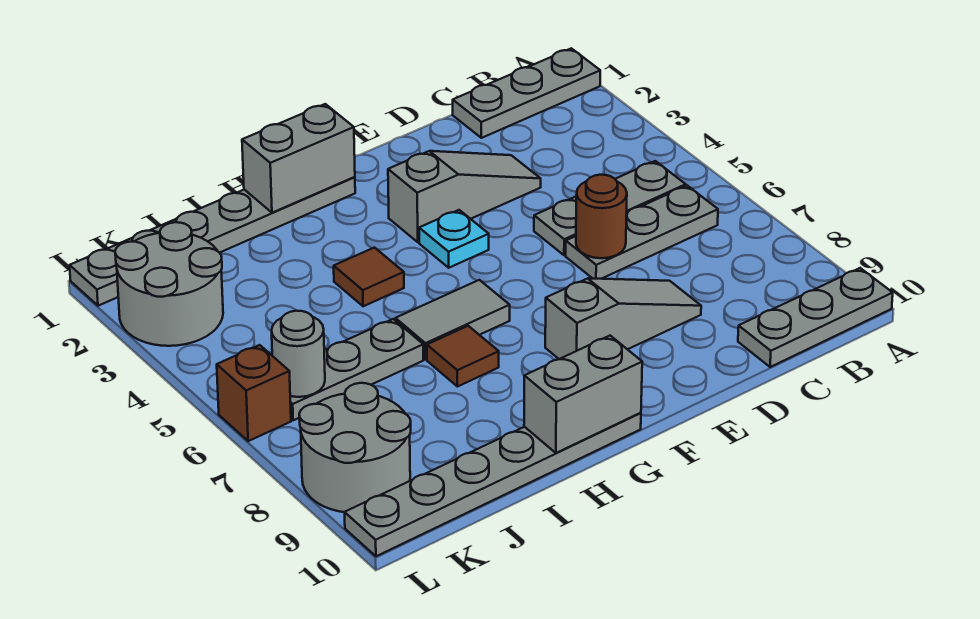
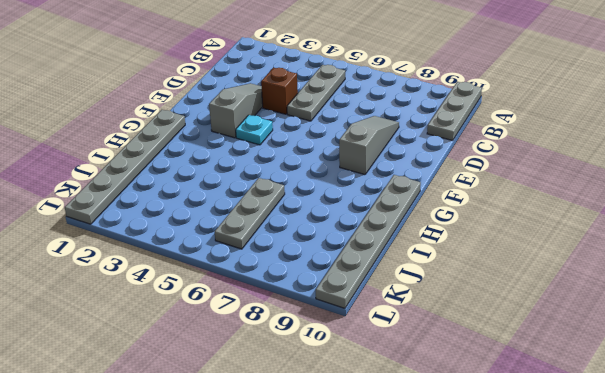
brown 1x1 brick [261,68,298,114] -> brown 1x1 brick moved to [217,345,291,441]
none -> grey 1x3 plate [453,48,600,138]
none -> grey 1x3 plate [566,186,718,279]
none -> grey 1x2 tile [395,280,510,359]

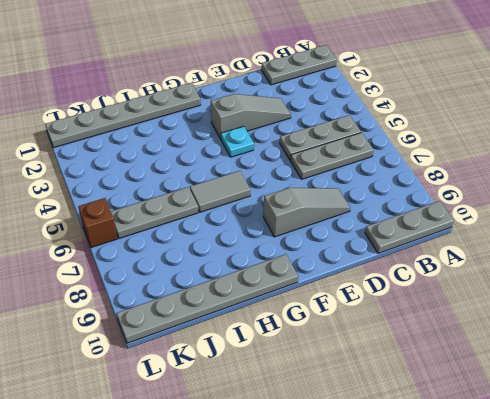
none -> brown 1x1 tile [334,248,404,306]
none -> brown 1x1 tile [427,326,499,387]
none -> grey 2x2 round brick [115,222,223,346]

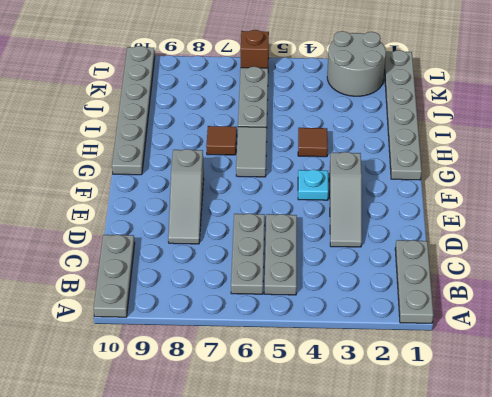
none -> grey 2x2 round brick [299,383,411,512]
none -> brown 1x1 round brick [576,175,627,258]
none -> grey 1x2 brick [242,104,355,213]

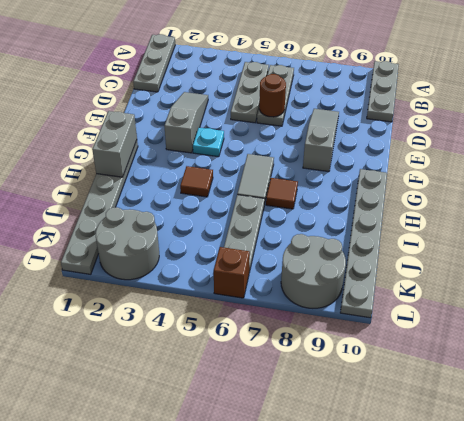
none -> grey 1x2 brick [524,336,642,453]
none -> grey 1x1 round brick [272,311,325,397]

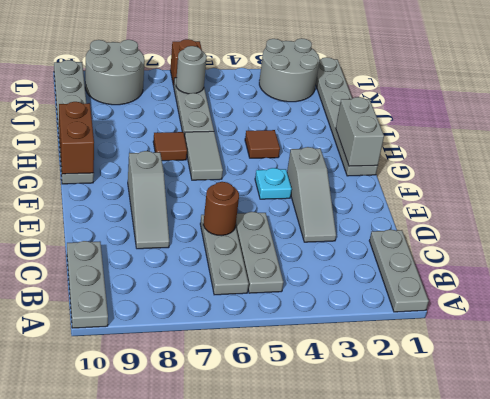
brown 1x2 brick [59,102,94,174] -> grey 1x2 brick [524,336,642,453]

